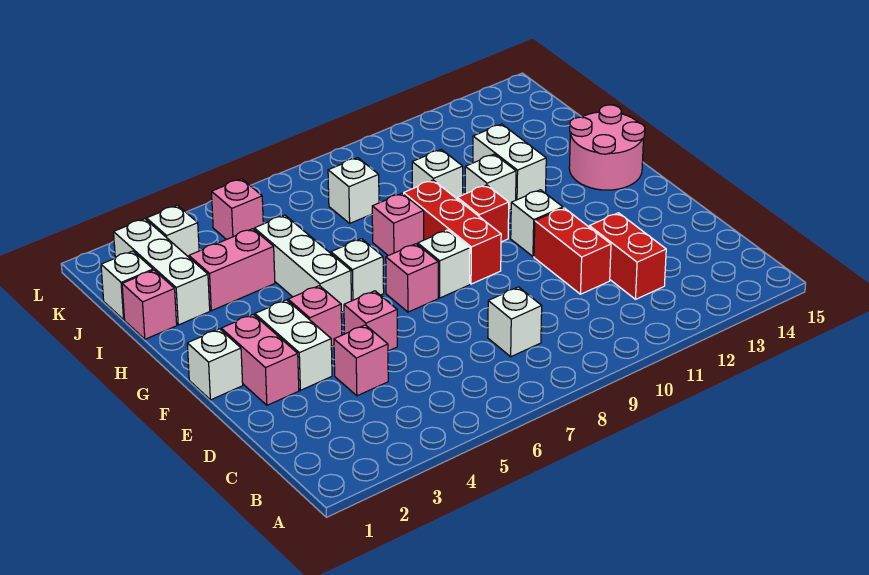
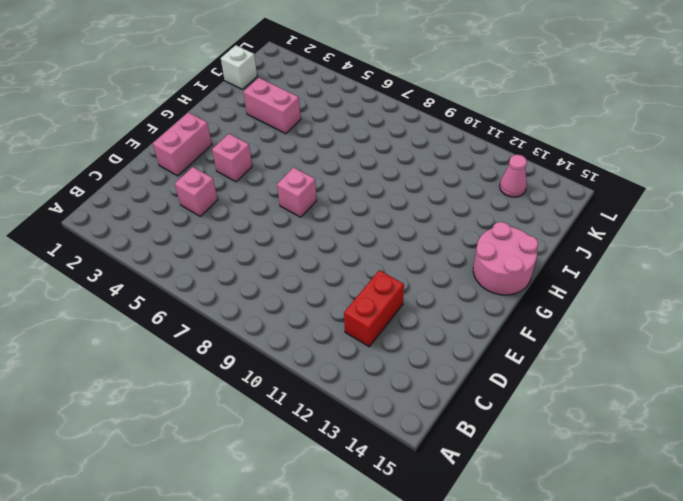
pink 1x1 cone [500,155,527,197] -> none
none -> white 1x1 brick [488,287,542,357]
none -> red 1x2 brick [534,208,611,294]
none -> white 1x2 brick [255,300,332,390]

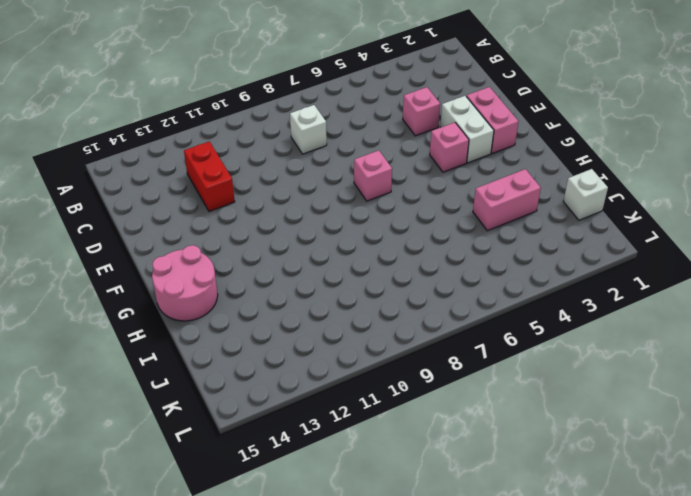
none -> red 1x2 brick [534,208,611,294]
none -> pink 1x1 brick [344,291,397,351]
none -> white 1x1 brick [187,329,243,400]

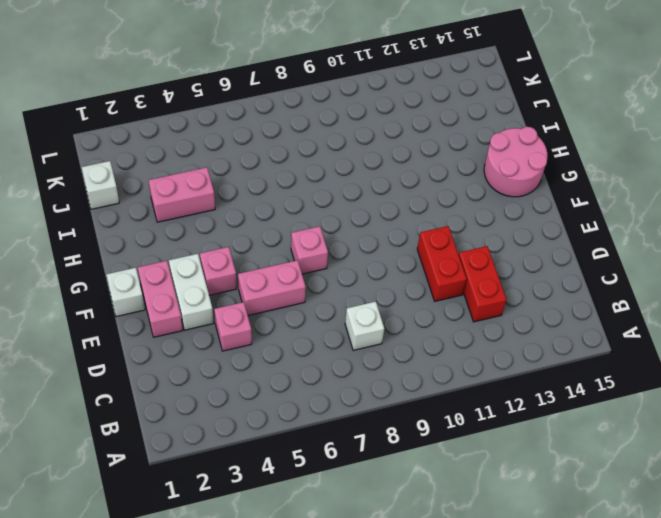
pink 1x2 brick [238,260,306,316] -> pink 1x1 brick [344,291,397,351]
none -> white 1x1 brick [418,230,470,298]
none -> red 1x3 brick [404,180,501,284]
none -> white 1x1 brick [511,190,563,257]

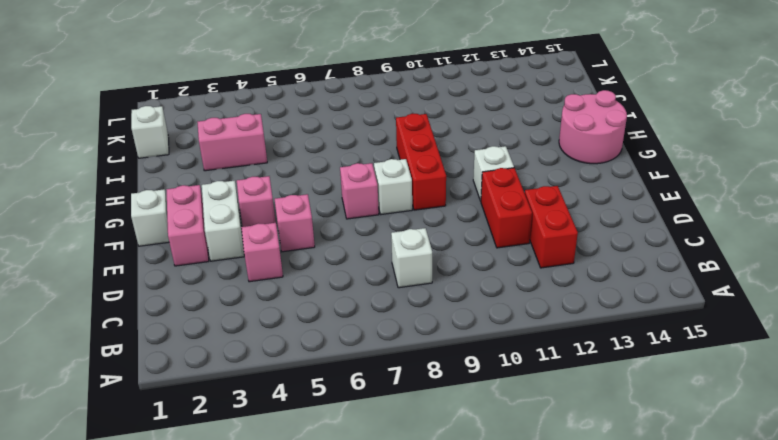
none -> white 1x3 brick [254,215,351,312]
none -> white 1x1 brick [331,239,384,301]
none -> red 1x1 brick [457,185,509,242]

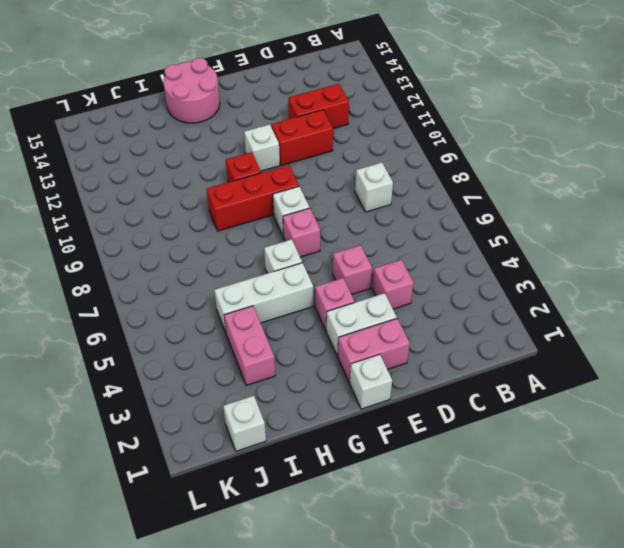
none -> pink 1x1 brick [372,193,424,256]
none -> white 1x1 brick [465,154,516,210]
none -> white 1x2 brick [473,124,546,200]

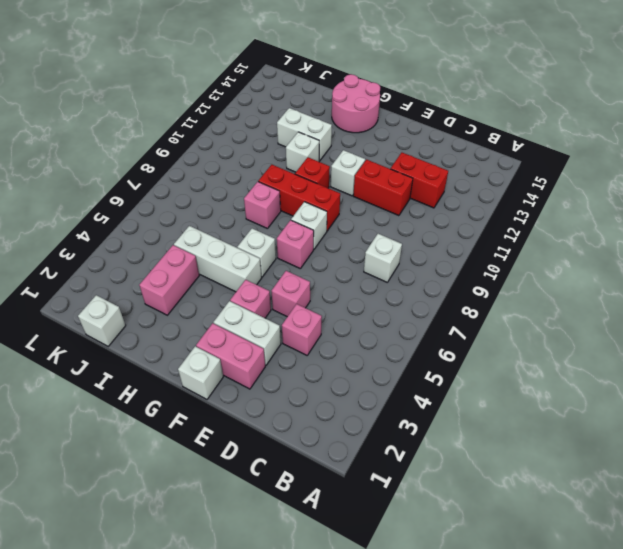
none -> pink 1x1 brick [122,270,177,339]
none -> white 1x3 brick [114,219,210,325]
none -> white 1x1 brick [412,149,463,199]

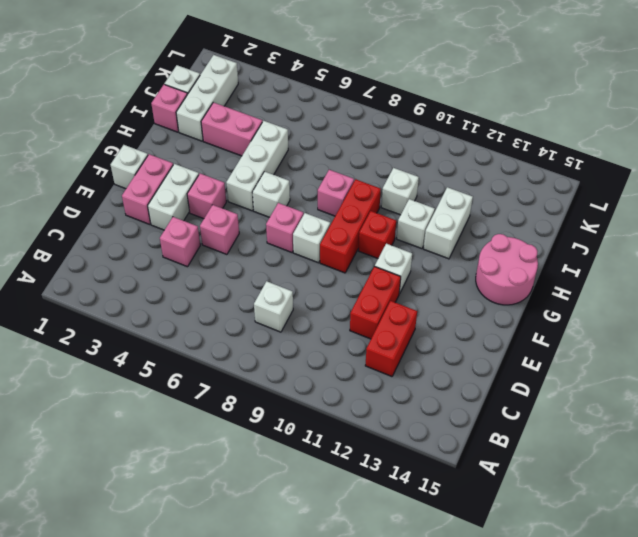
none -> white 1x1 brick [328,158,379,223]
none -> white 1x1 brick [147,205,199,257]
none -> pink 1x1 brick [212,179,263,240]

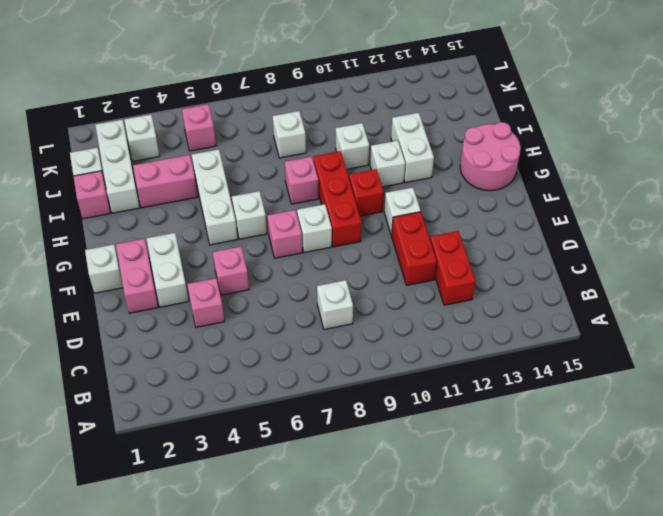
none -> pink 1x1 brick [288,286,342,346]

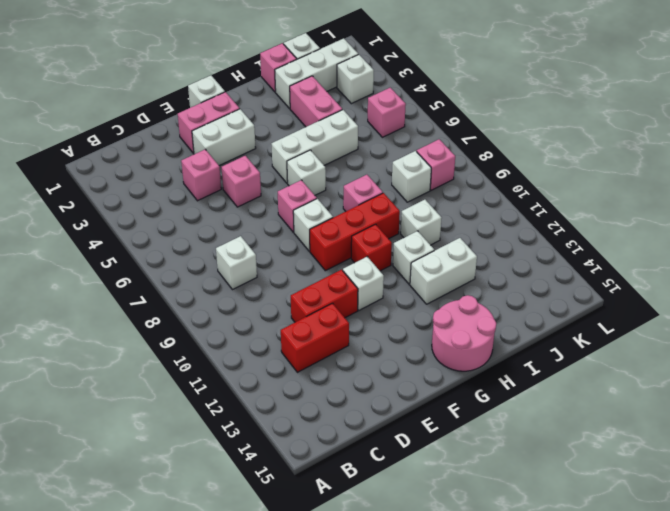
pink 1x1 brick [417,139,455,190] -> pink 1x1 brick moved to [288,286,342,346]

